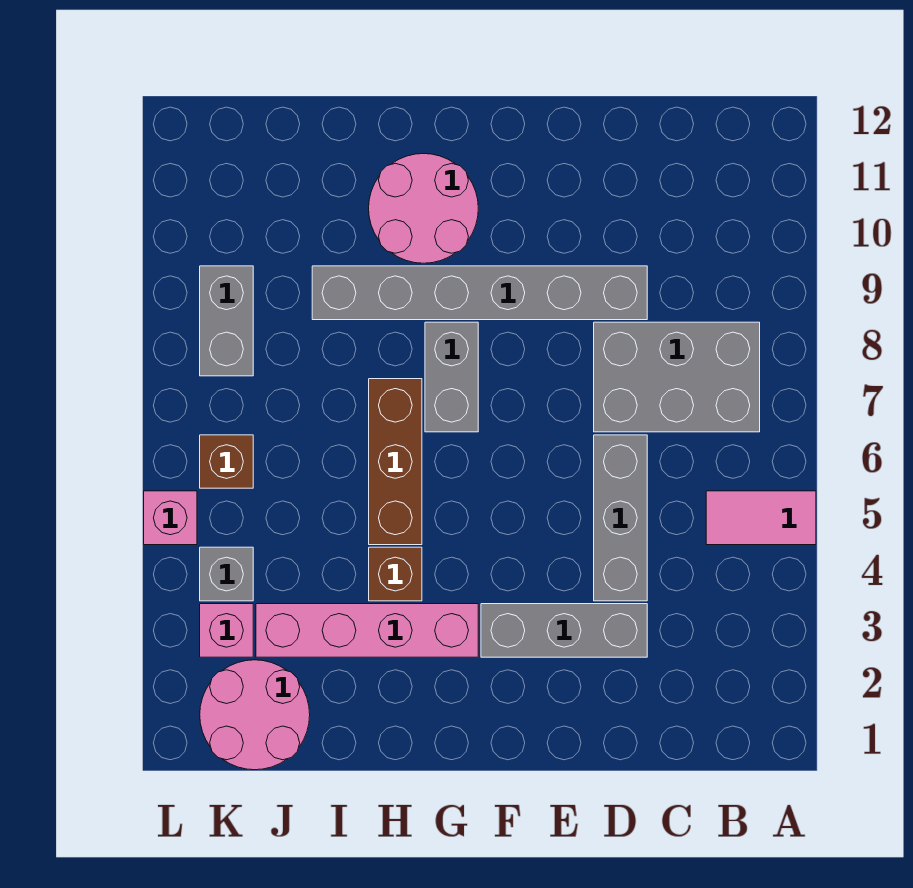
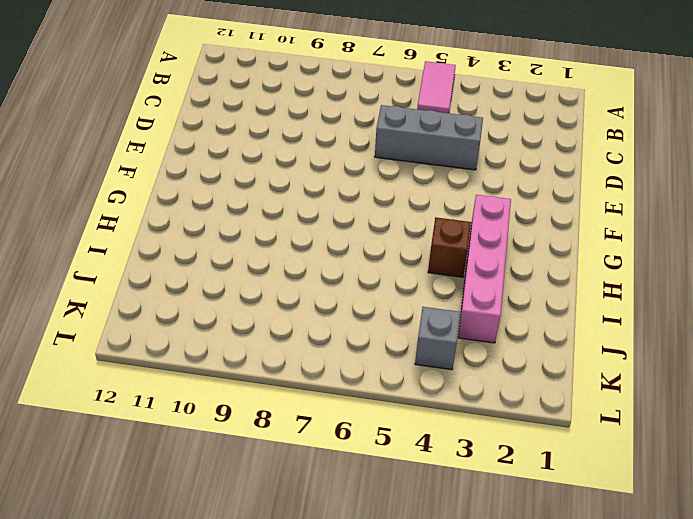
none -> grey 2x3 brick [594,322,760,432]
none -> grey 1x3 brick [481,604,647,657]
none -> grey 1x6 brick [312,266,647,320]

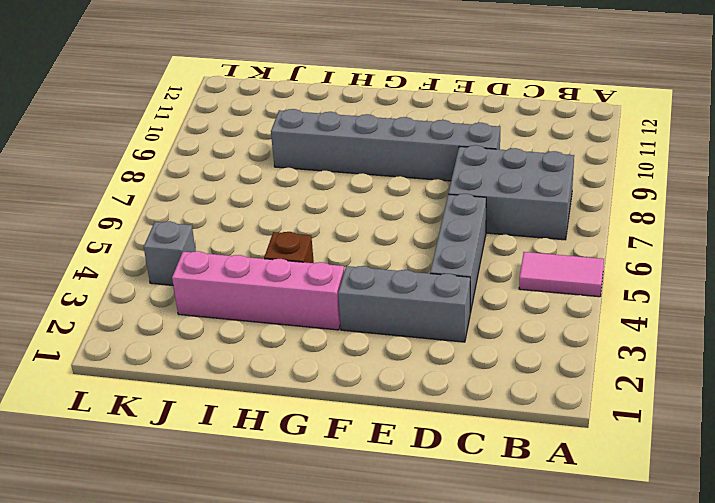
none -> grey 1x2 brick [425,322,478,432]
none -> pink 2x2 round brick [369,154,478,263]
none -> brown 1x3 brick [369,379,422,545]

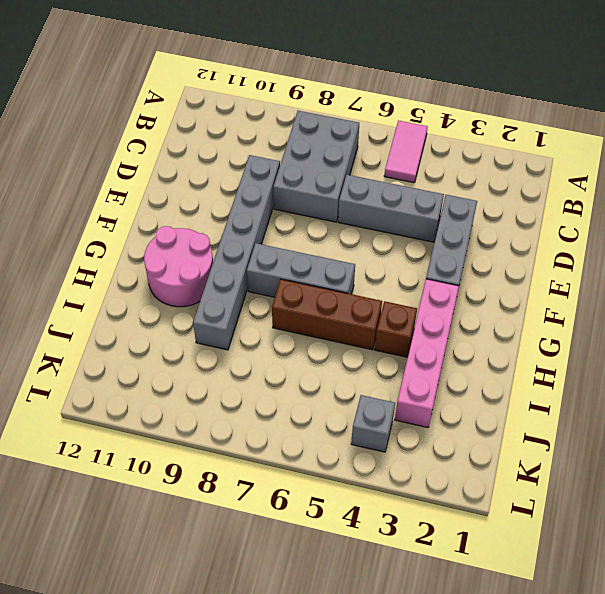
grey 1x3 brick [247,243,355,297] -> grey 1x2 brick [425,322,478,432]
none -> pink 2x2 round brick [200,660,310,770]
none -> pink 1x1 brick [200,604,253,657]
none -> brown 1x1 brick [200,435,253,488]

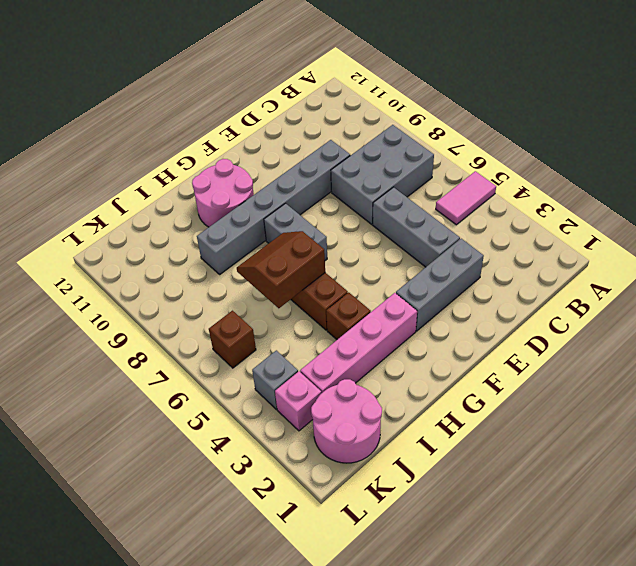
brown 2x2 slope [237,231,325,308] -> none
none -> grey 1x2 brick [200,266,253,376]
none -> pink 1x1 brick [144,491,197,545]

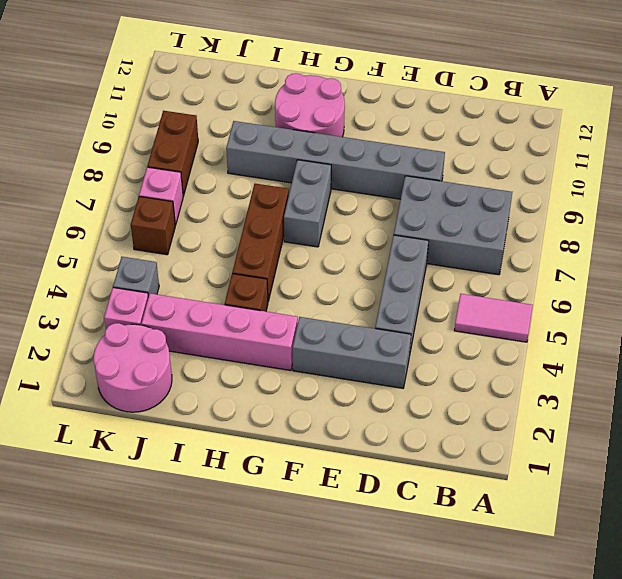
pink 1x1 brick [139,167,183,225] -> pink 1x1 brick moved to [144,491,197,545]
brown 1x2 brick [147,111,198,196] -> grey 1x2 brick [200,266,253,376]

